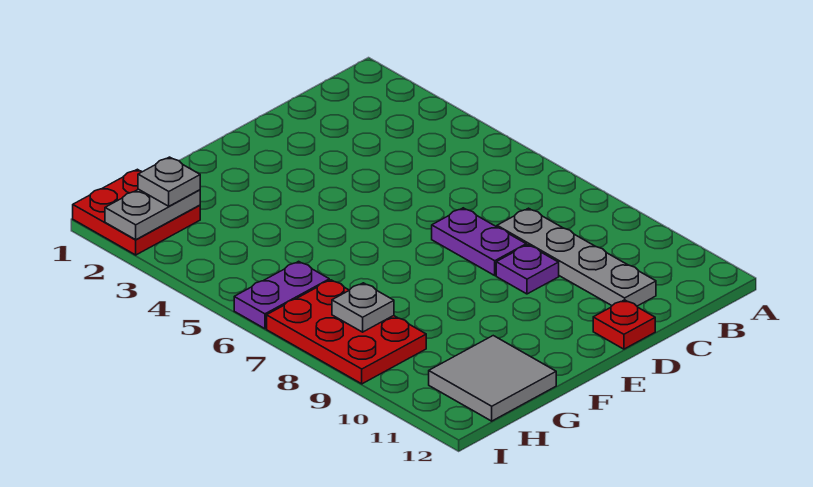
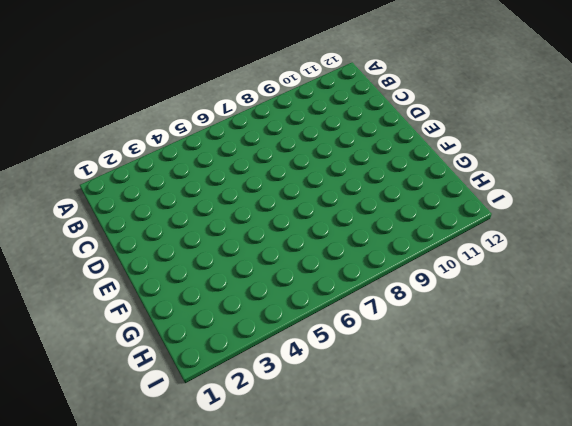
none -> grey 1x4 plate [497,208,656,306]
none -> purple 1x2 plate [432,208,526,275]

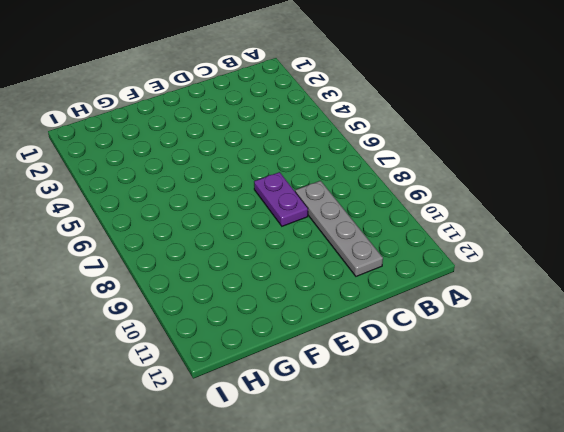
none -> purple 1x1 plate [496,245,559,294]
none -> red 1x1 plate [593,300,655,349]

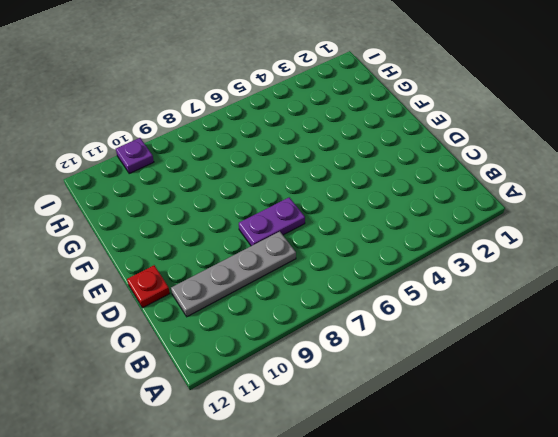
purple 1x1 plate [116,138,154,174] -> purple 1x1 plate moved to [496,245,559,294]
none -> grey 2x2 tile [429,336,556,421]
none -> red 2x2 plate [73,169,200,255]

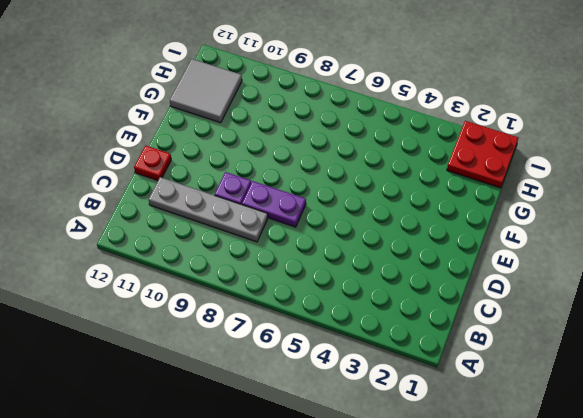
none -> purple 1x2 plate [234,261,329,329]
none -> red 2x3 plate [267,280,426,384]

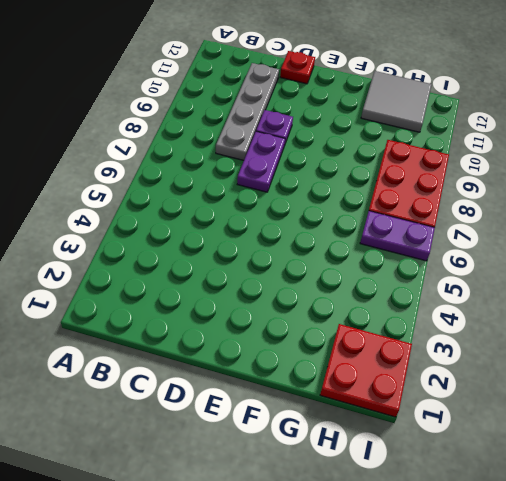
none -> grey 1x2 plate [105,189,200,240]
none -> grey 1x1 plate [332,283,394,332]

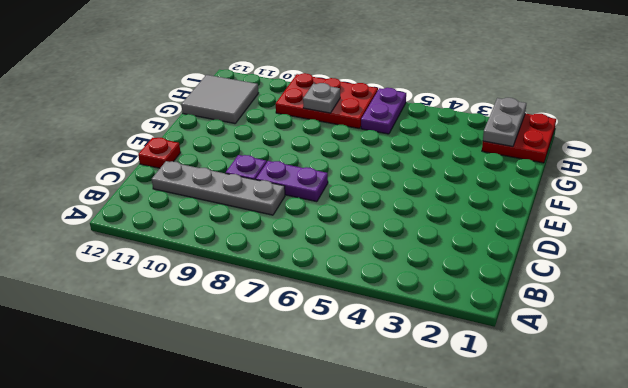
none -> grey 1x1 plate [138,157,200,206]

